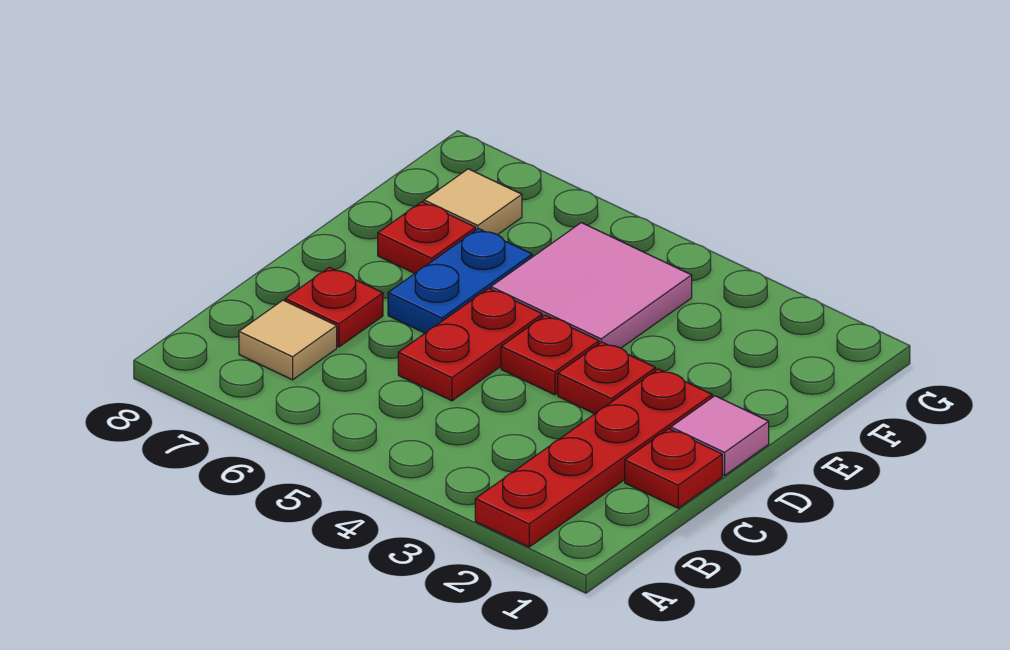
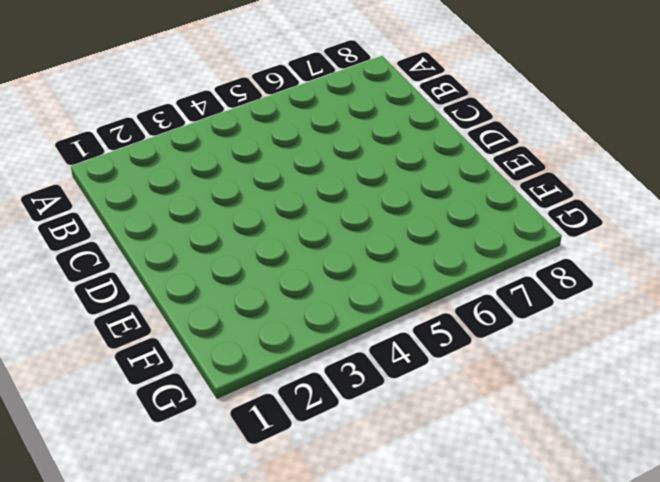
none -> red 1x4 plate [475,369,712,547]
none -> tan 1x1 tile [239,300,337,380]
none -> red 1x1 plate [625,429,722,508]

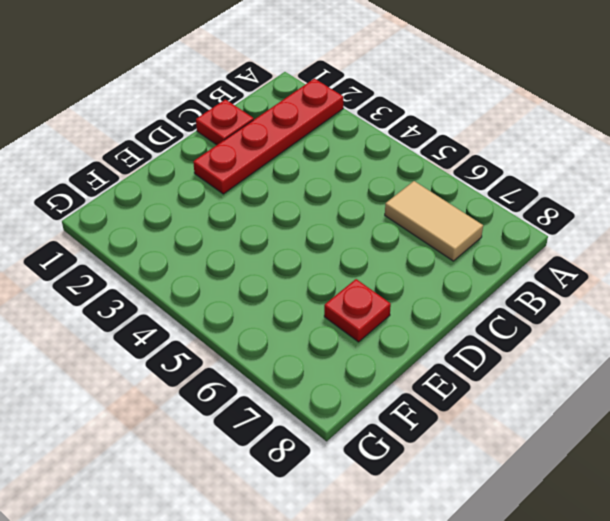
tan 1x2 tile [385,181,483,261] -> tan 1x1 tile [239,300,337,380]
none -> red 1x2 plate [398,288,542,401]
none -> red 1x1 plate [285,267,383,347]
none -> pink 1x1 tile [671,396,769,475]

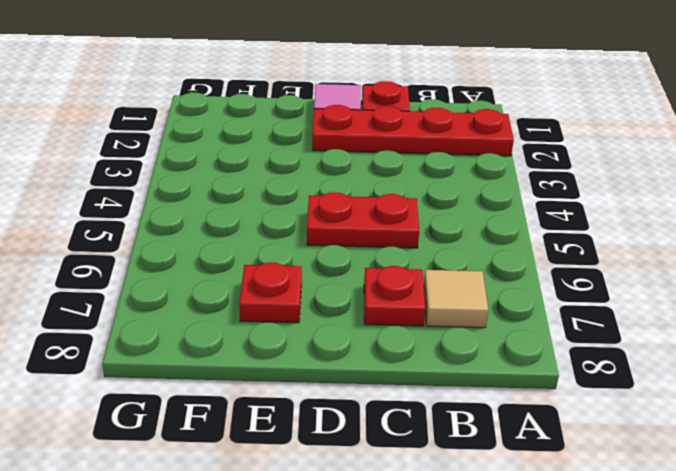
none -> red 1x1 plate [558,342,656,414]
none -> red 1x1 plate [501,315,599,395]
none -> blue 1x2 plate [388,229,532,333]

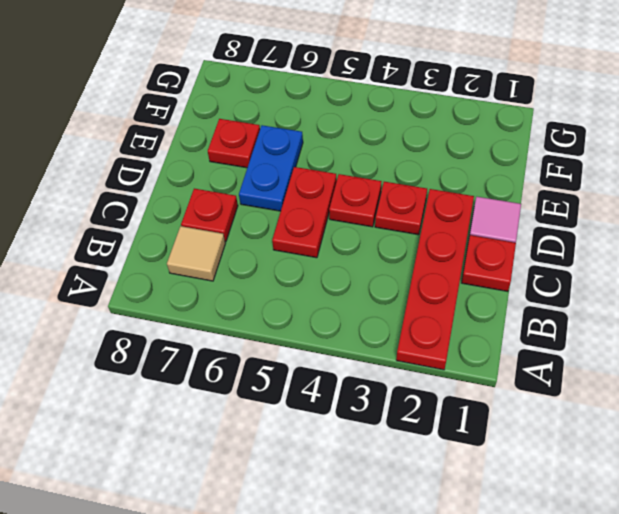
none -> pink 2x2 tile [491,223,692,348]
none -> tan 1x1 tile [424,169,522,235]

